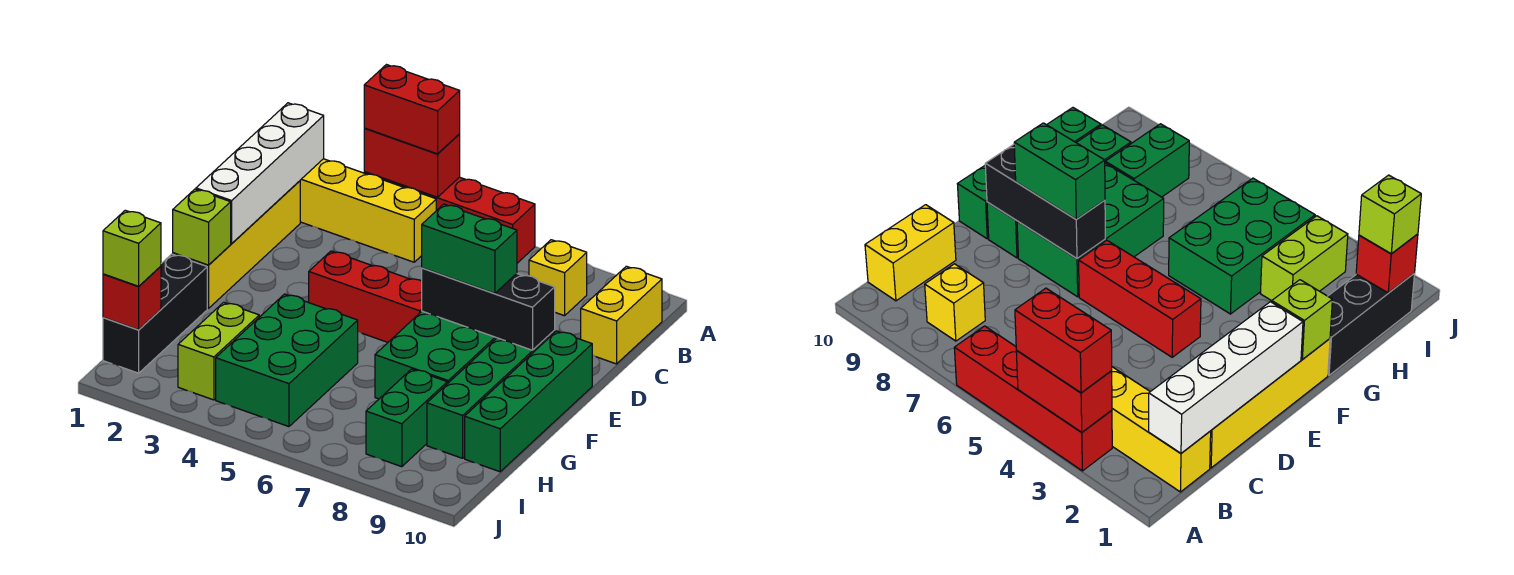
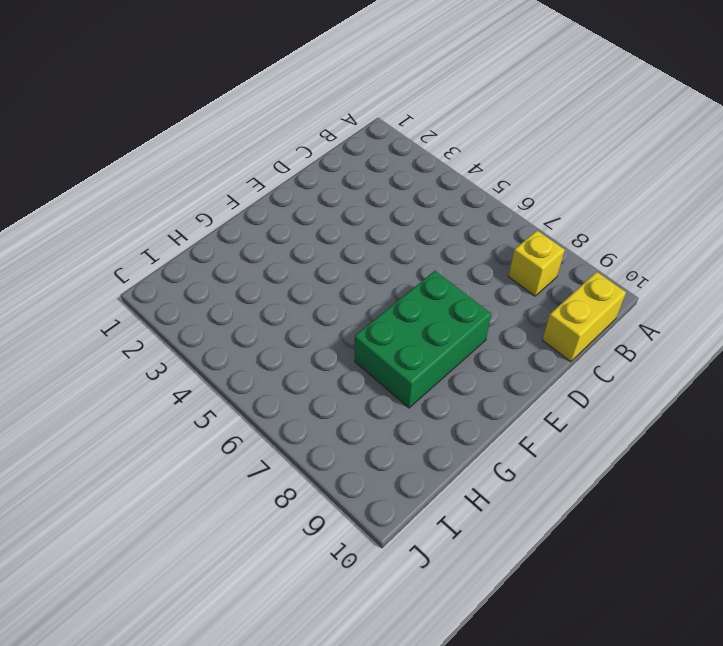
none -> red 1x4 brick [364,172,535,263]
none -> yellow 1x4 brick [300,159,436,262]
none -> yellow 1x4 brick [173,181,300,309]

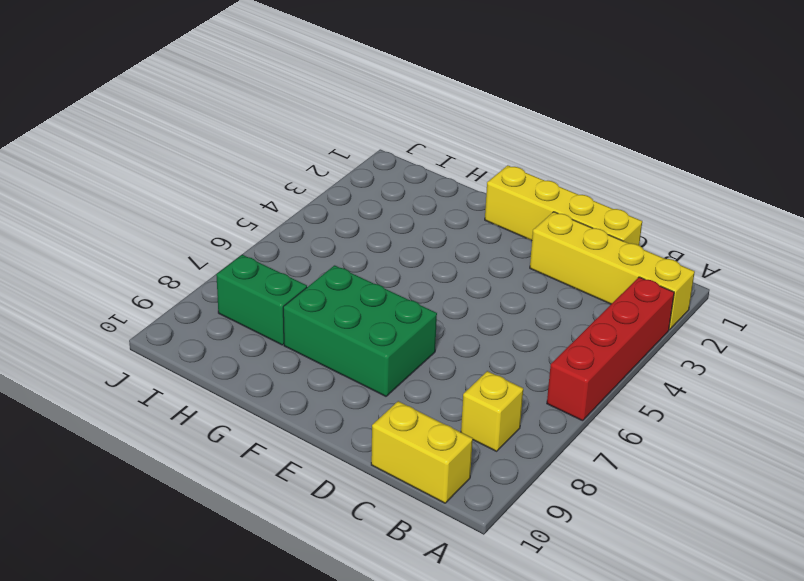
yellow 1x4 brick [530,212,695,330] -> yellow 1x4 brick turned to [300,159,436,262]
none -> red 1x3 brick [309,251,422,342]
none -> green 1x4 brick [427,331,555,458]
none -> green 1x4 brick [465,331,592,472]

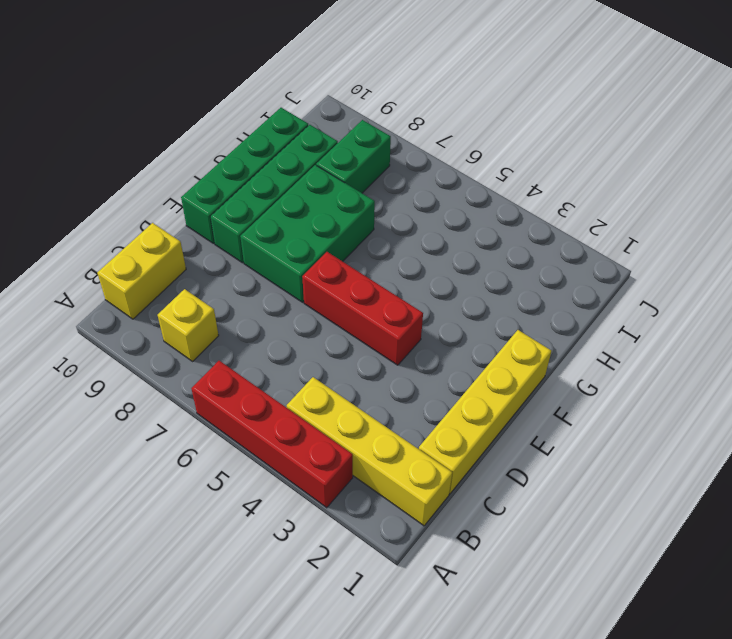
none -> black 1x3 brick [103,254,207,373]
none -> green 2x3 brick [216,294,358,427]
none -> lime 1x2 brick [178,302,259,400]

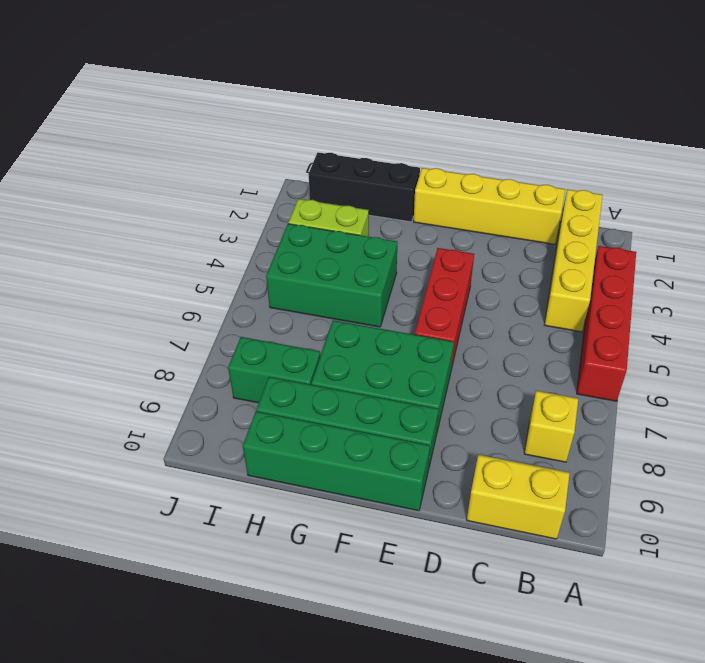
none -> red 1x2 brick [364,128,460,197]
none -> white 1x4 brick [196,103,324,243]
none -> black 1x3 brick [422,268,555,350]

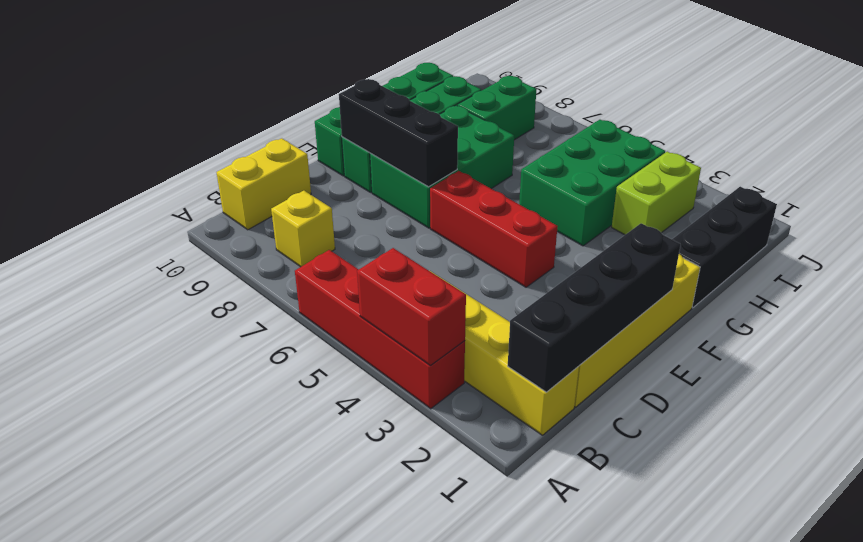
black 1x4 brick [508,223,681,392] -> white 1x4 brick [196,103,324,243]
none -> lime 1x1 brick [173,189,231,265]
none -> red 1x1 brick [103,266,161,330]
none -> red 1x2 brick [364,65,460,154]

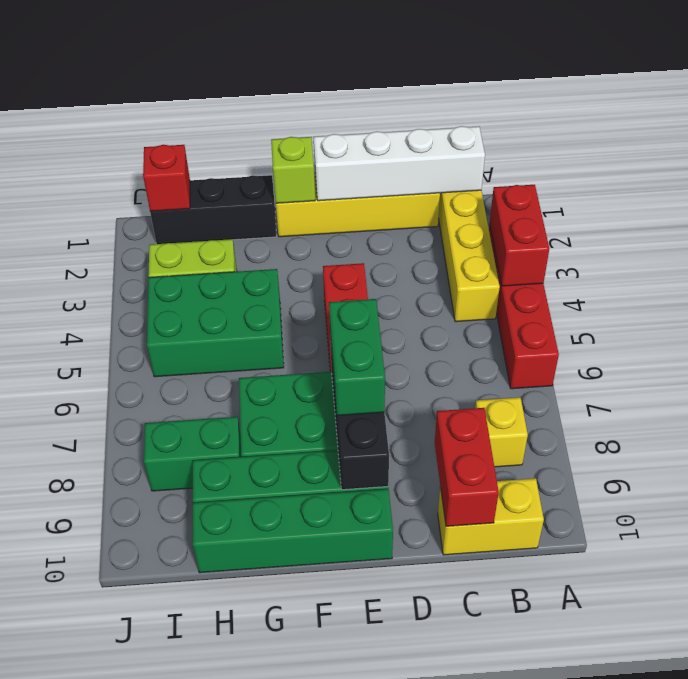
red 1x2 brick [435,408,499,526] -> red 1x2 brick moved to [364,65,460,154]
none -> lime 1x1 brick [103,210,161,286]

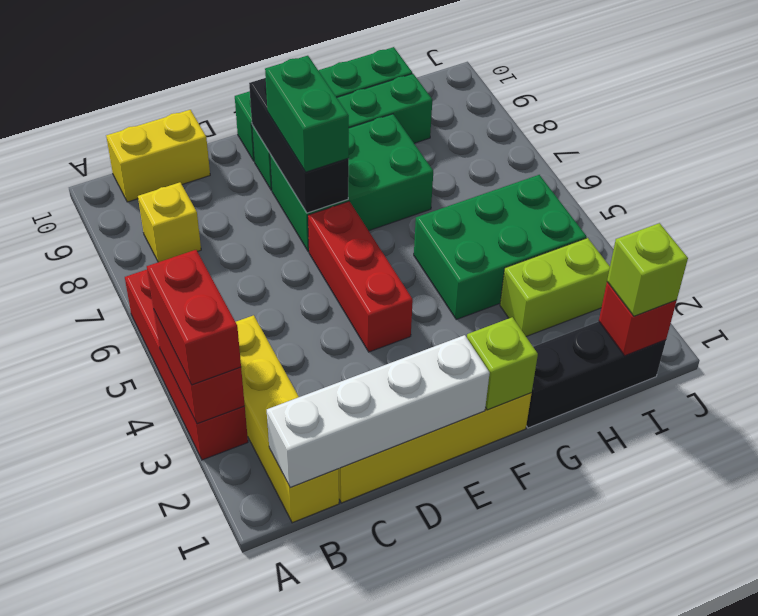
none -> green 1x2 brick [366,369,447,467]

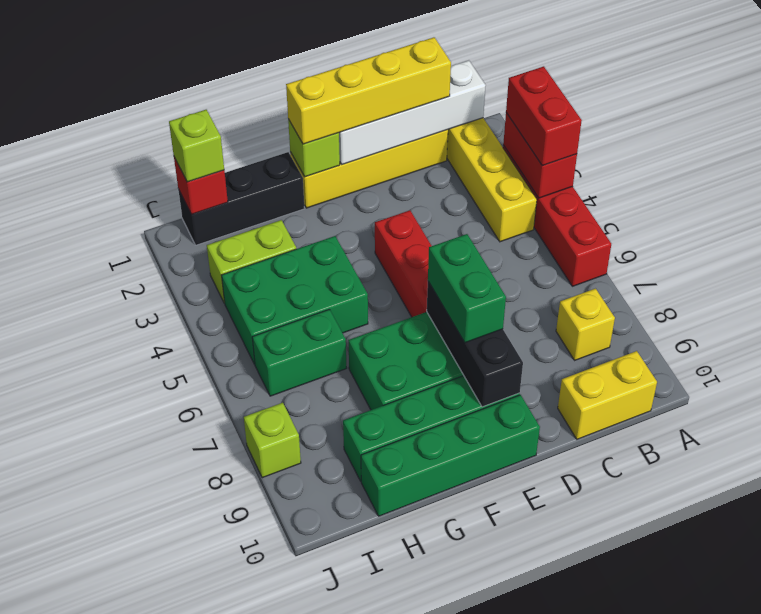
yellow 1x4 brick [286,37,451,144] -> none
green 1x2 brick [252,309,346,396] -> green 1x2 brick moved to [366,369,447,467]
lime 1x1 brick [244,403,301,478] -> none

